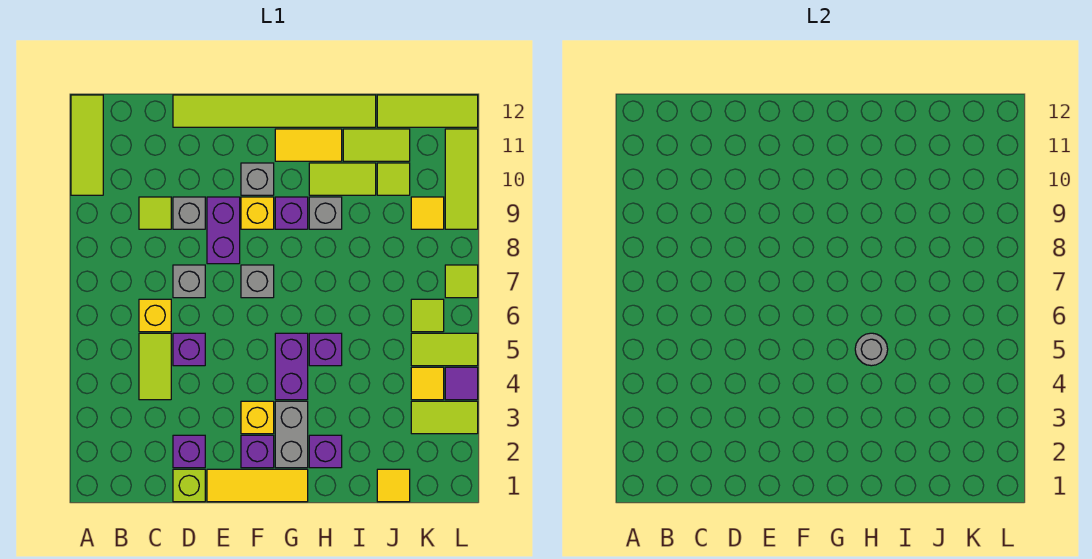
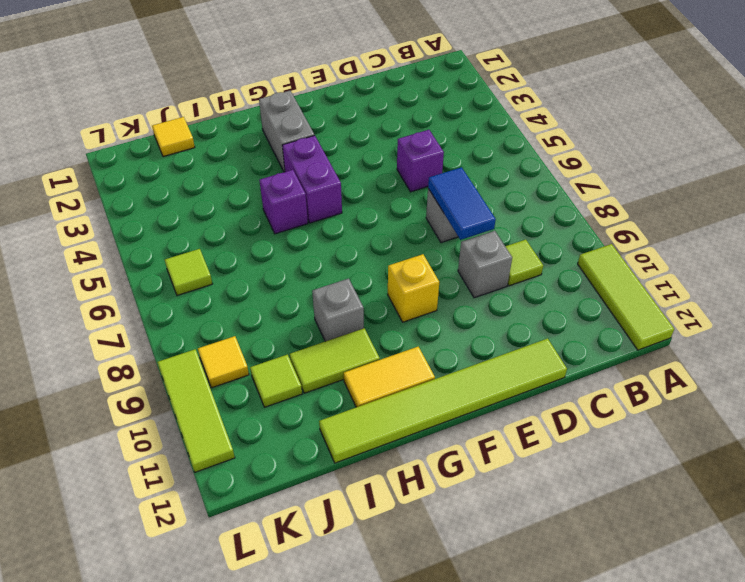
blue 1x2 tile [428,167,496,240] -> none
none -> lime 1x2 tile [139,333,171,400]
none -> yellow 1x1 brick [139,299,171,332]
none -> lime 1x1 brick [173,469,205,502]
none -> purple 1x1 brick [173,435,205,468]

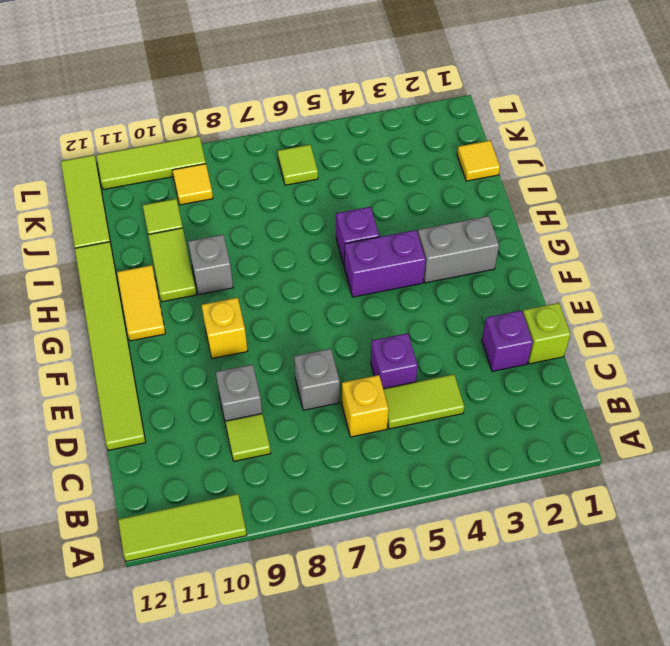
none -> yellow 1x3 tile [207,469,308,502]
none -> purple 1x2 brick [207,197,240,264]
none -> purple 1x1 brick [241,435,274,468]
none -> yellow 1x1 brick [241,401,274,434]

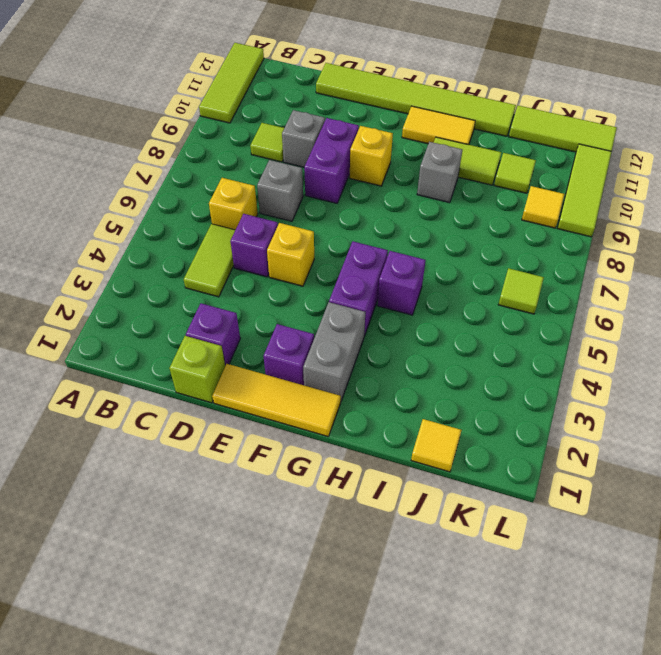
yellow 1x1 brick [267,223,314,286] -> yellow 1x1 brick moved to [241,401,274,434]
none -> grey 1x1 brick [241,265,274,298]
none -> grey 1x1 brick [241,163,274,195]
none -> purple 1x1 brick [275,197,308,229]
none -> purple 1x1 brick [309,435,342,468]

